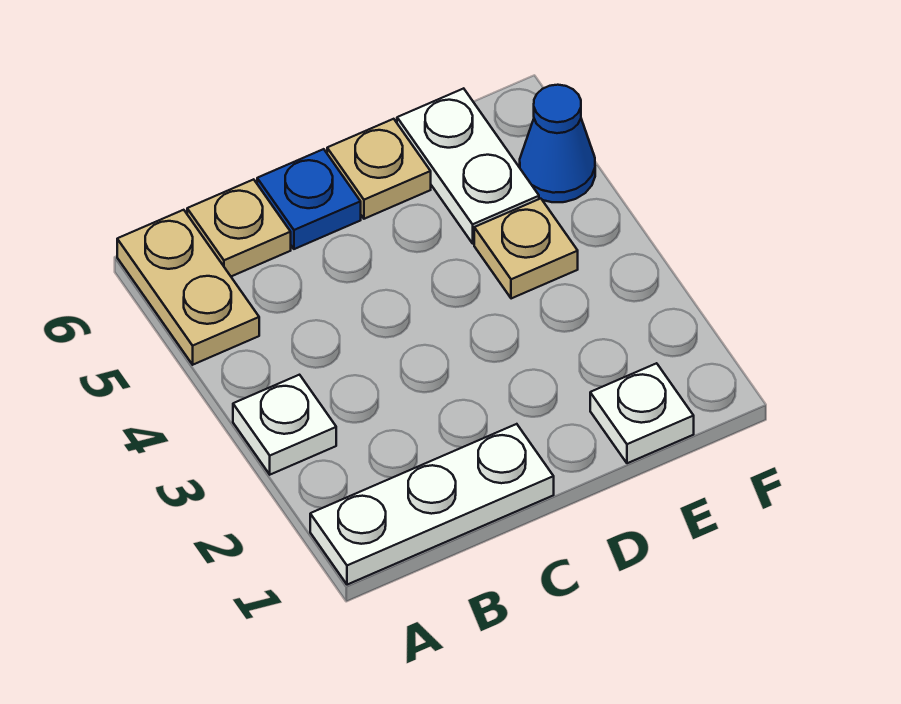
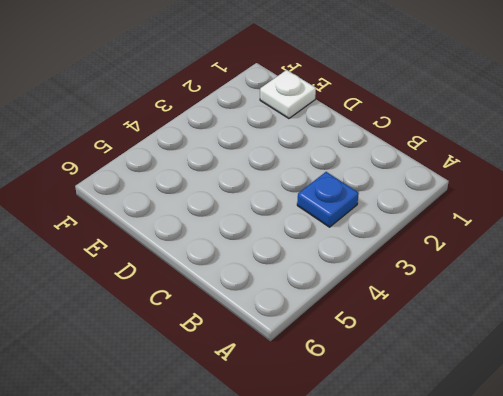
blue 1x1 plate [297,172,359,227] -> blue 1x1 plate moved to [257,149,361,249]
none -> white 1x3 plate [310,424,554,585]
none -> white 1x1 plate [233,375,336,475]

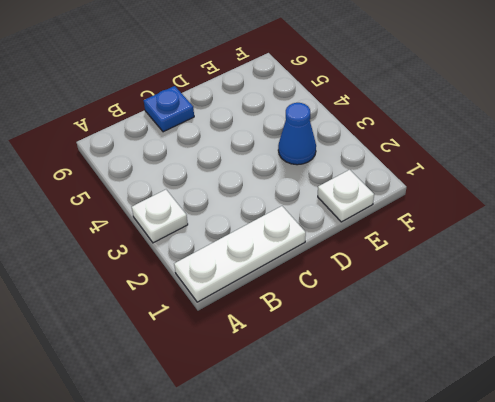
blue 1x1 cone [278,103,316,165] -> blue 1x1 cone moved to [520,85,595,202]
none -> tan 1x2 plate [117,210,259,365]
none -> tan 1x1 plate [187,179,291,276]

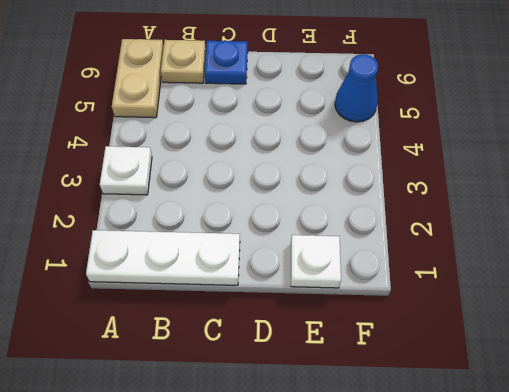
none -> tan 1x1 plate [327,119,431,219]
none -> tan 1x1 plate [474,199,578,299]

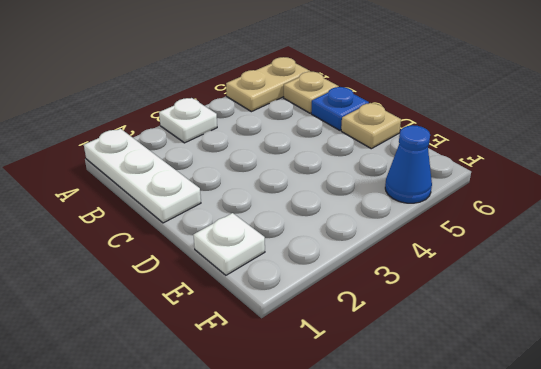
none -> tan 1x1 plate [474,199,578,299]
none -> white 1x2 plate [397,88,539,243]

